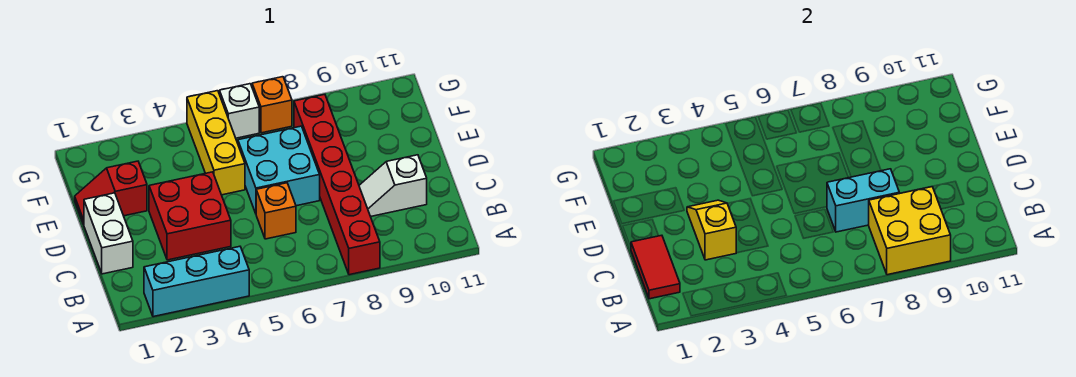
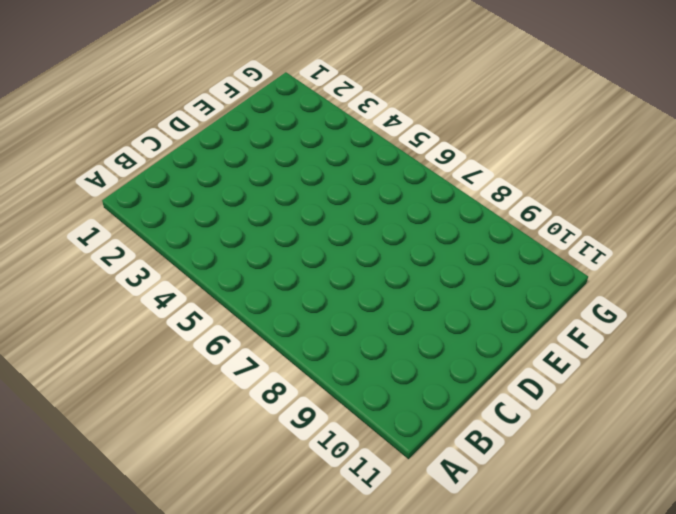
none -> cyan 1x3 brick [144,246,249,317]
none -> red 1x6 brick [294,94,380,275]
none -> white 1x2 brick [84,193,133,274]

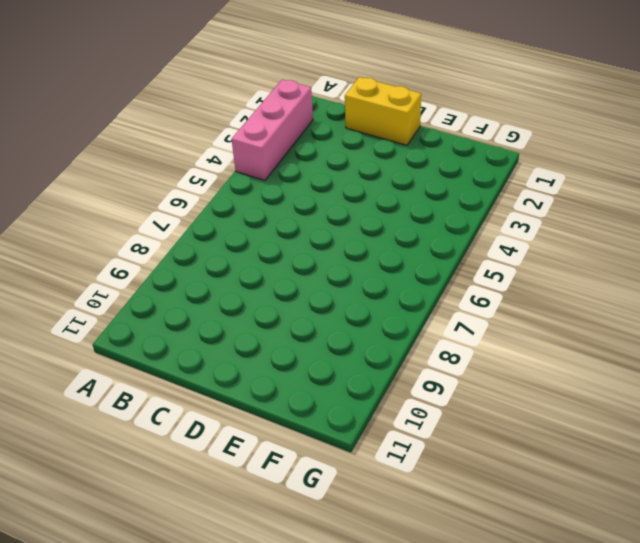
pink 1x3 brick [232,79,313,180] -> cyan 1x3 brick [144,246,249,317]
yellow 1x2 brick [345,77,421,145] -> white 1x2 brick [84,193,133,274]
none -> red 1x6 brick [294,94,380,275]
none -> red 2x2 brick [149,172,231,260]
none -> orange 1x1 brick [256,183,296,239]

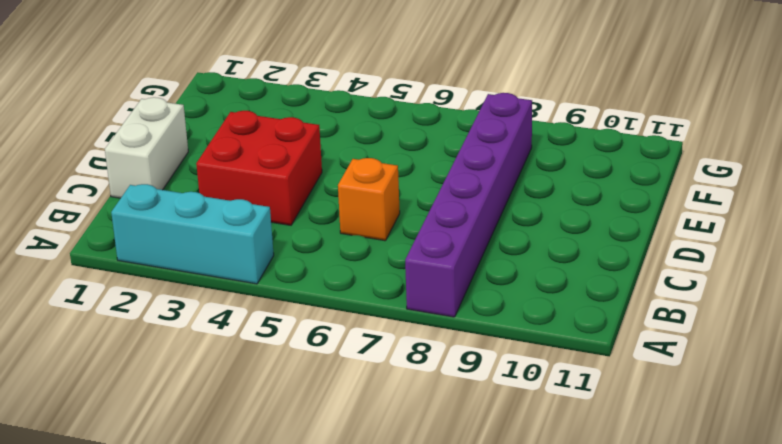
purple 1x6 brick [405,93,532,317] -> red 1x6 brick [294,94,380,275]
none -> white 1x2 slope [359,155,427,217]
none -> cyan 2x2 brick [238,126,320,213]
none -> red 1x2 slope [75,161,147,224]

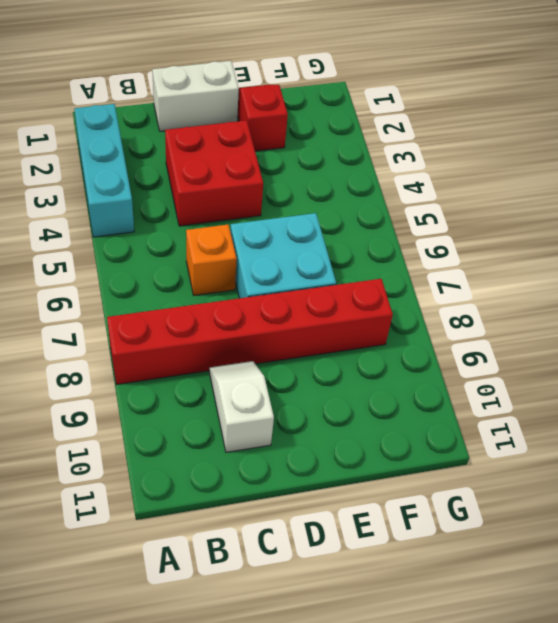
none -> yellow 1x3 brick [187,91,245,195]
none -> white 1x1 brick [220,84,259,138]
none -> orange 1x1 brick [252,77,292,133]

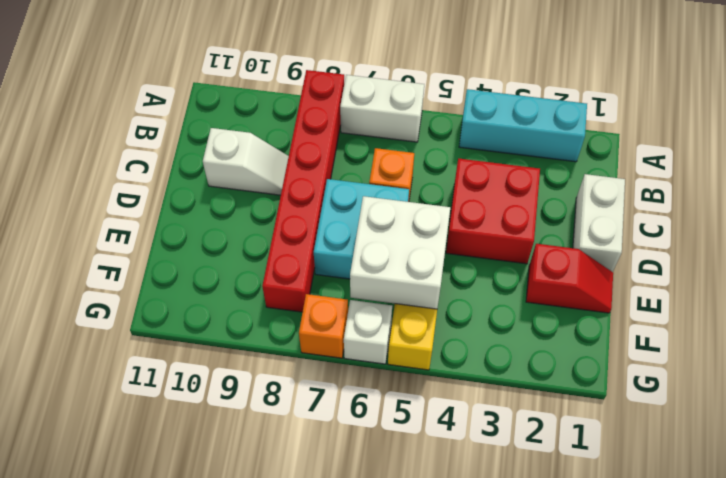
white 1x2 brick [340,75,424,142] -> none
white 2x2 brick [350,196,450,309] -> none
none -> yellow 2x2 brick [869,187,951,275]
none -> red 1x2 tile [631,235,680,299]
none -> yellow 1x2 slope [687,200,736,260]

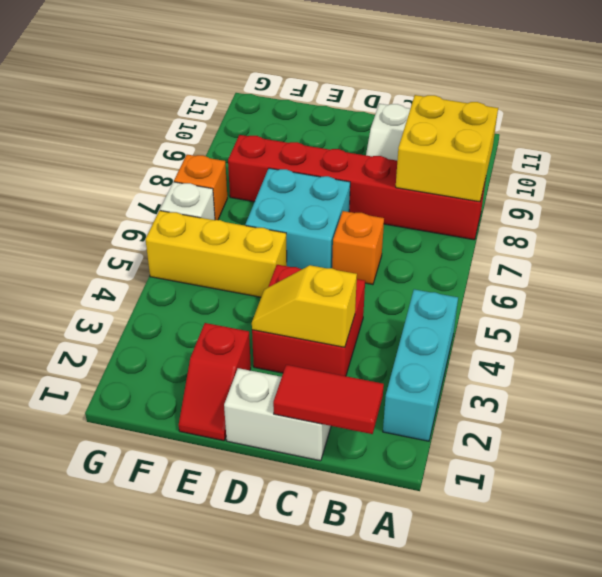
none -> cyan 1x2 brick [827,169,899,232]

